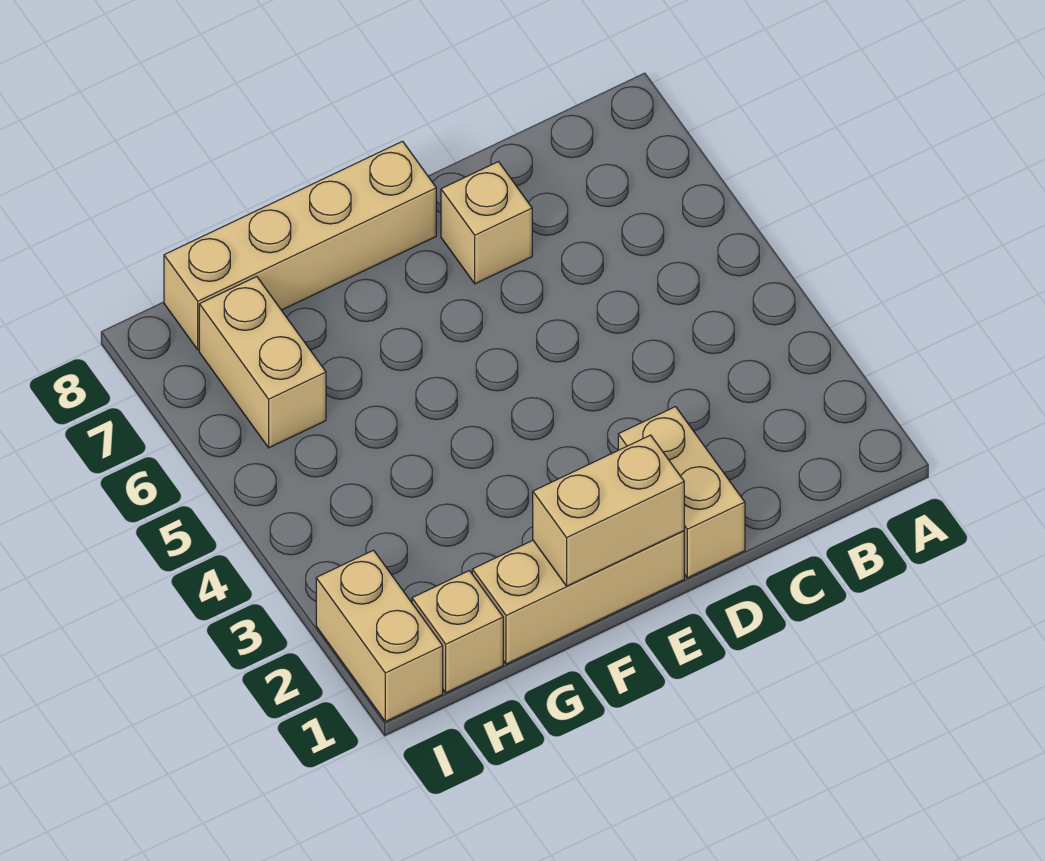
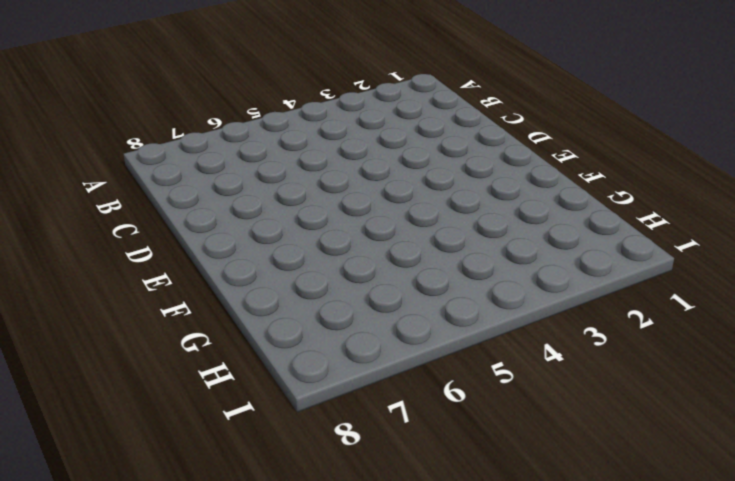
none -> tan 1x2 brick [618,407,745,578]
none -> tan 1x1 brick [441,162,532,284]

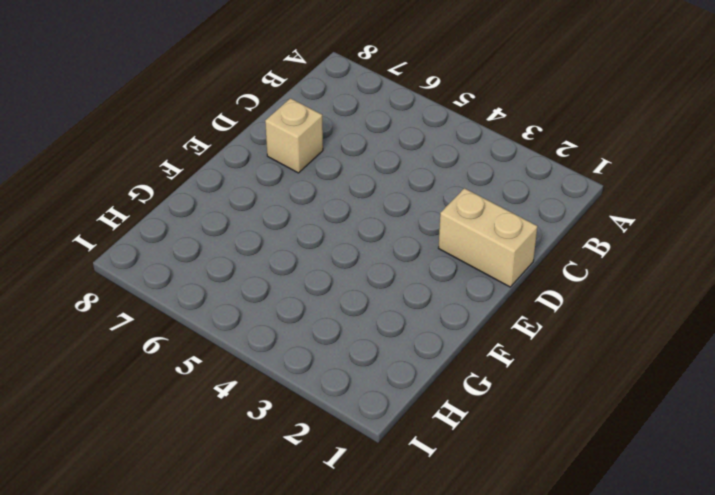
none -> tan 1x3 brick [472,531,684,664]
none -> tan 1x4 brick [164,141,436,350]

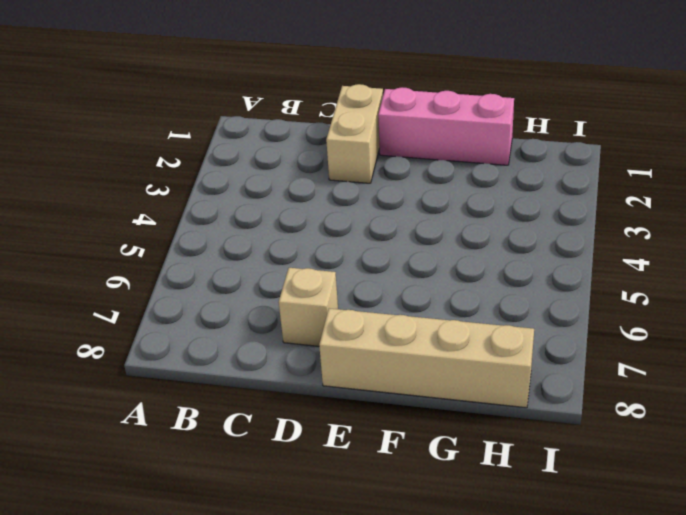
pink 1x3 brick [378,87,514,165] -> tan 1x3 brick [472,531,684,664]
none -> tan 1x1 brick [412,571,503,693]
none -> tan 1x2 brick [199,277,326,448]

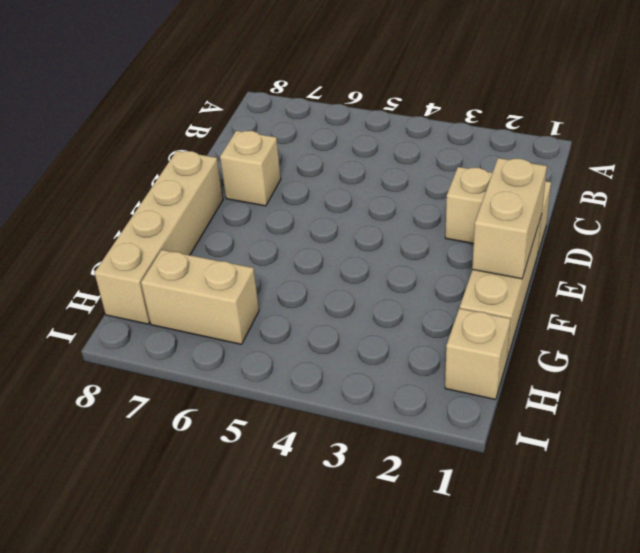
none -> tan 1x2 brick [316,550,443,722]

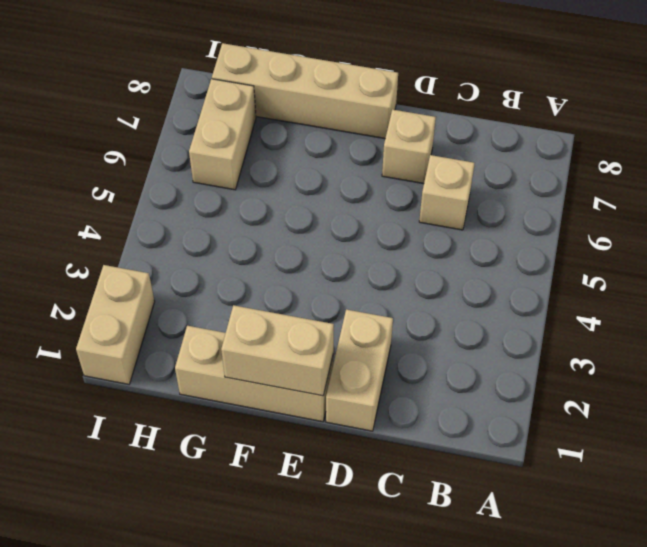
tan 1x1 brick [419,155,475,230] -> tan 1x1 brick moved to [412,571,503,693]

